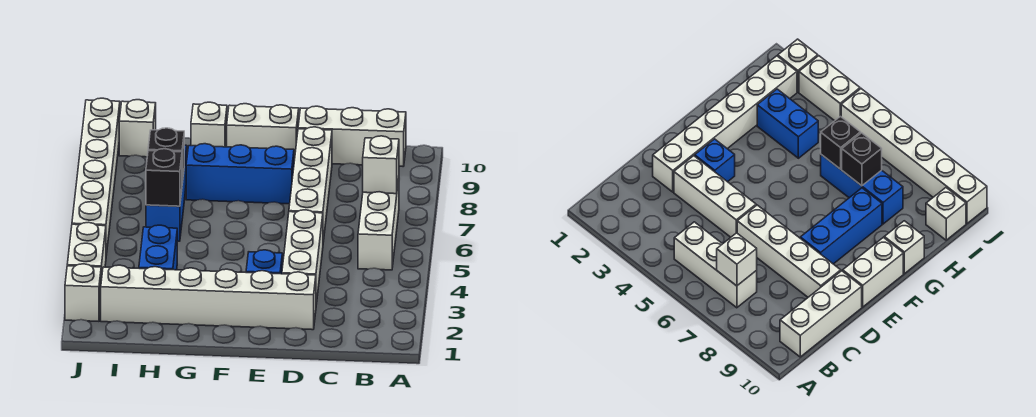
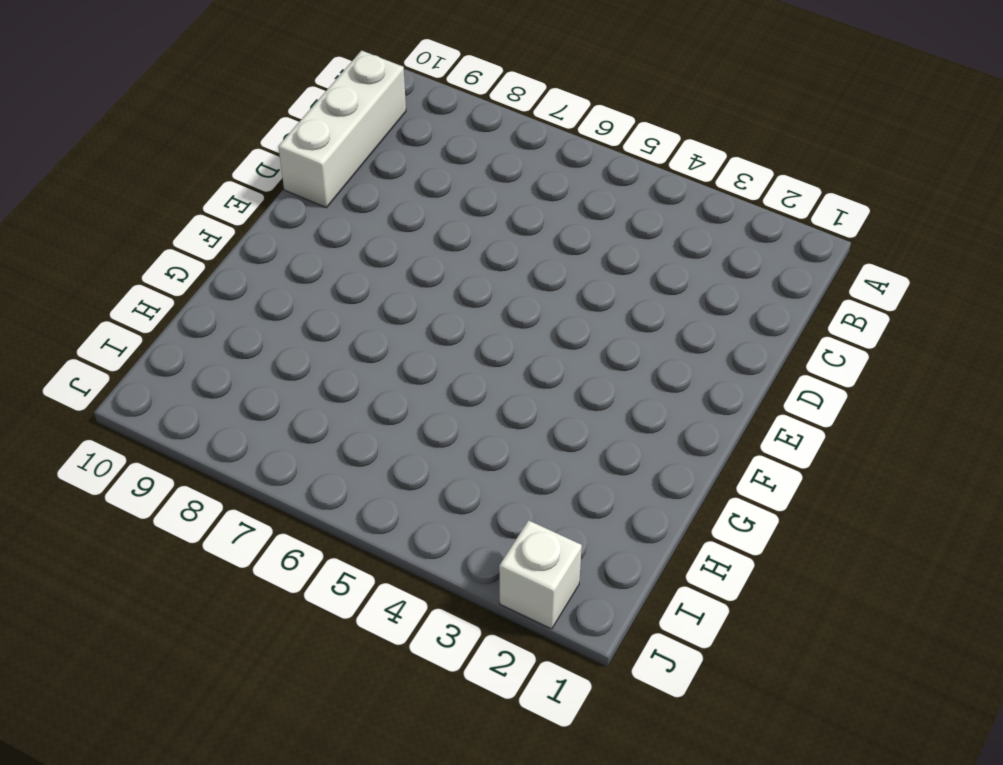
none -> white 1x3 brick [358,179,399,270]
none -> white 1x6 brick [101,265,316,330]
none -> white 1x3 brick [282,210,323,304]

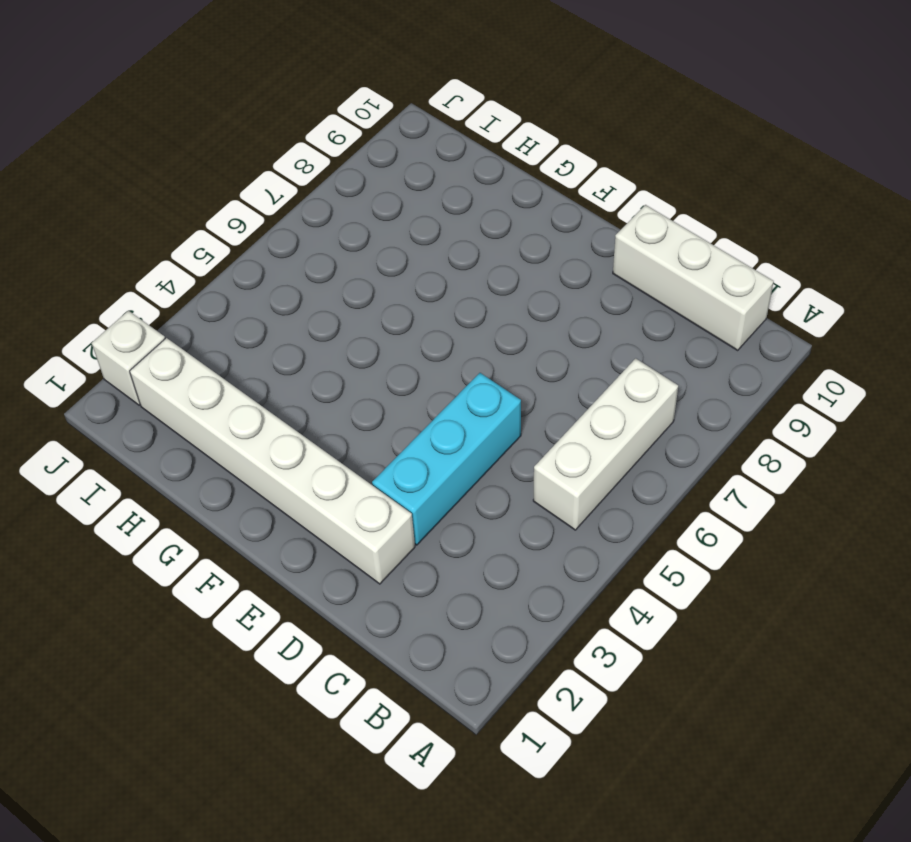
cyan 1x3 brick [372,373,521,545] -> white 1x3 brick [282,210,323,304]
none -> white 1x4 brick [289,127,332,242]
none -> blue 1x1 brick [246,250,282,274]
none -> blue 1x3 brick [186,144,294,204]

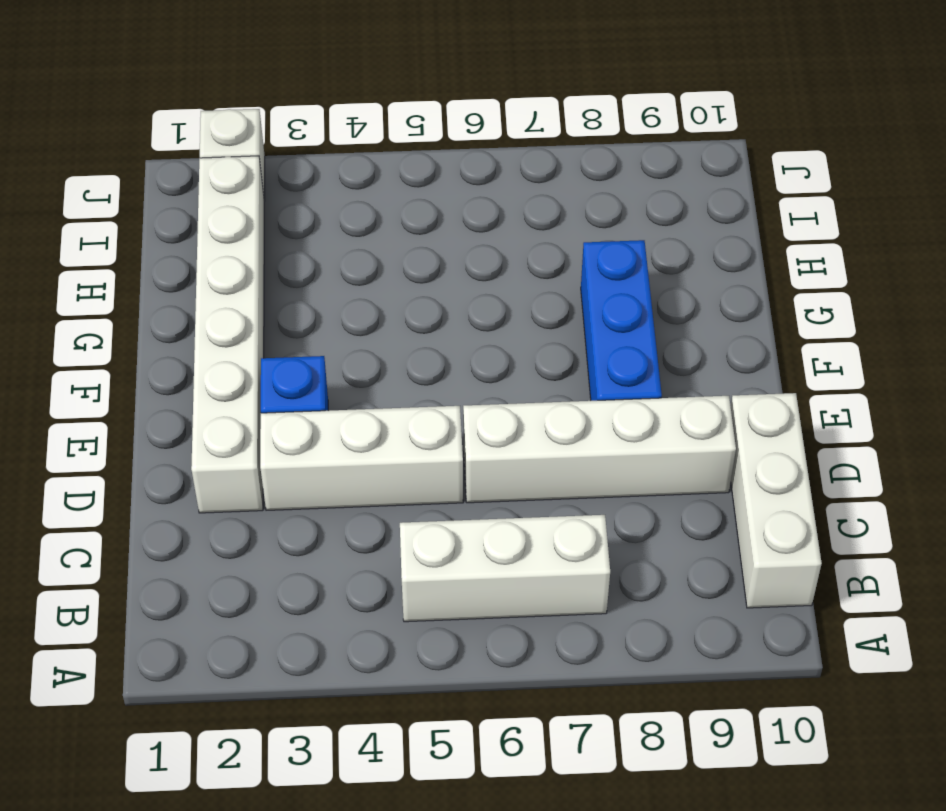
none -> white 1x2 brick [227,104,299,161]
none -> white 1x1 brick [191,102,227,147]
none -> blue 1x2 brick [139,225,177,270]

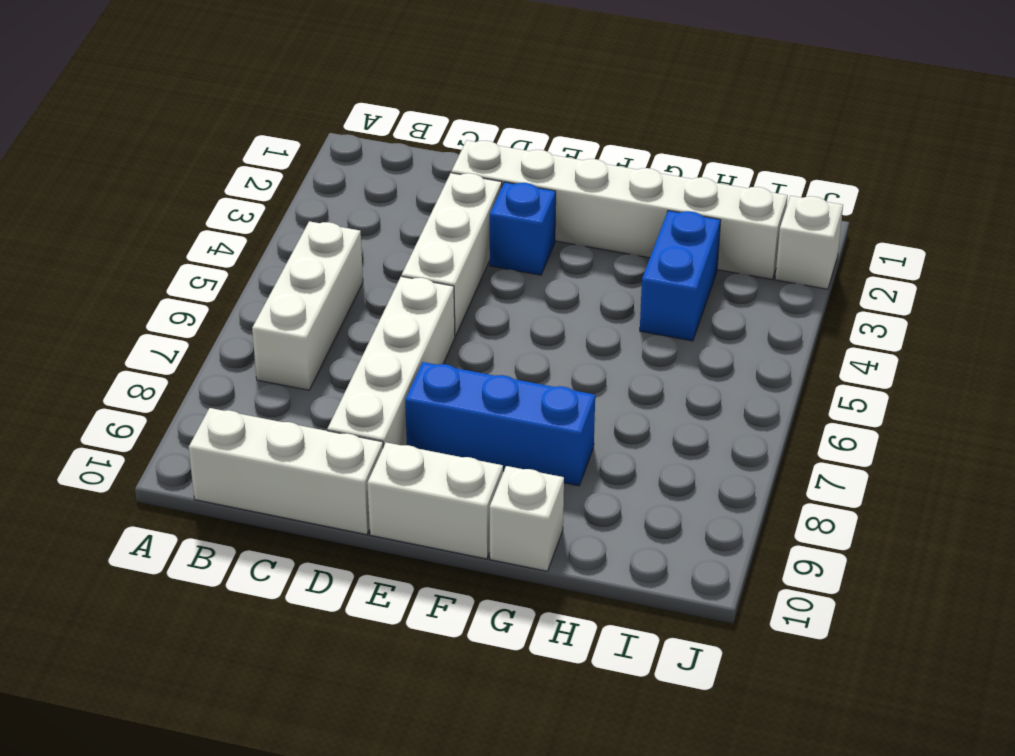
none -> blue 1x3 brick [146,145,187,241]
none -> white 1x1 brick [119,100,156,157]
none -> white 1x2 brick [67,222,106,280]

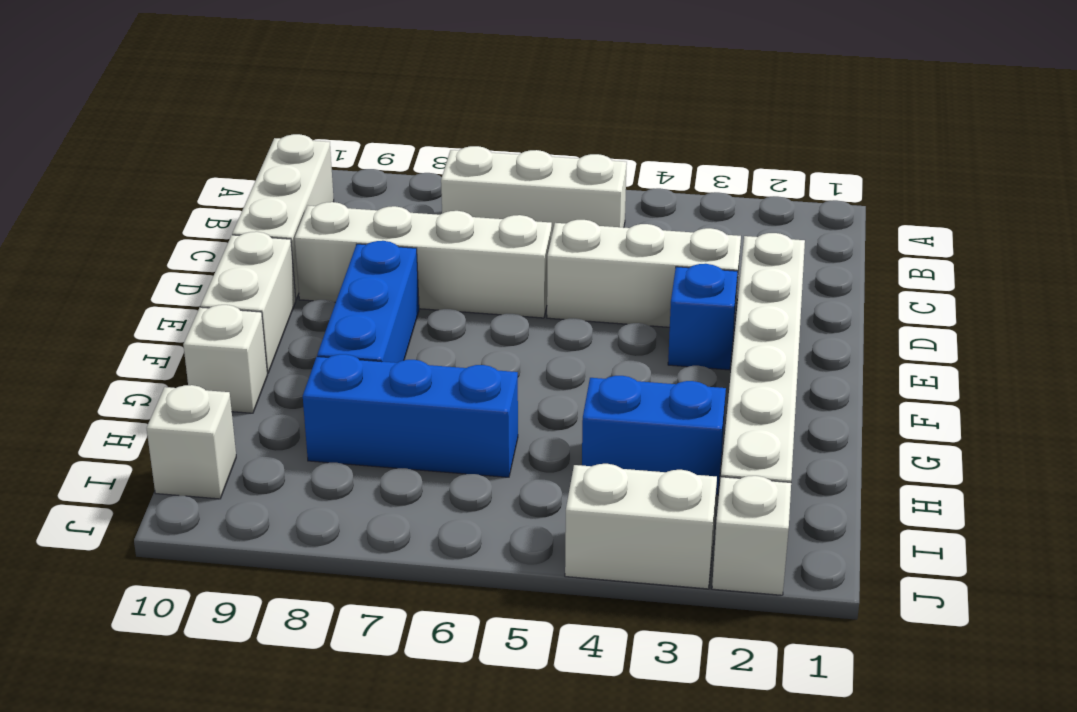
none -> white 1x6 brick [72,98,120,255]
none -> white 1x1 brick [363,136,399,194]
none -> black 1x1 brick [146,149,182,206]

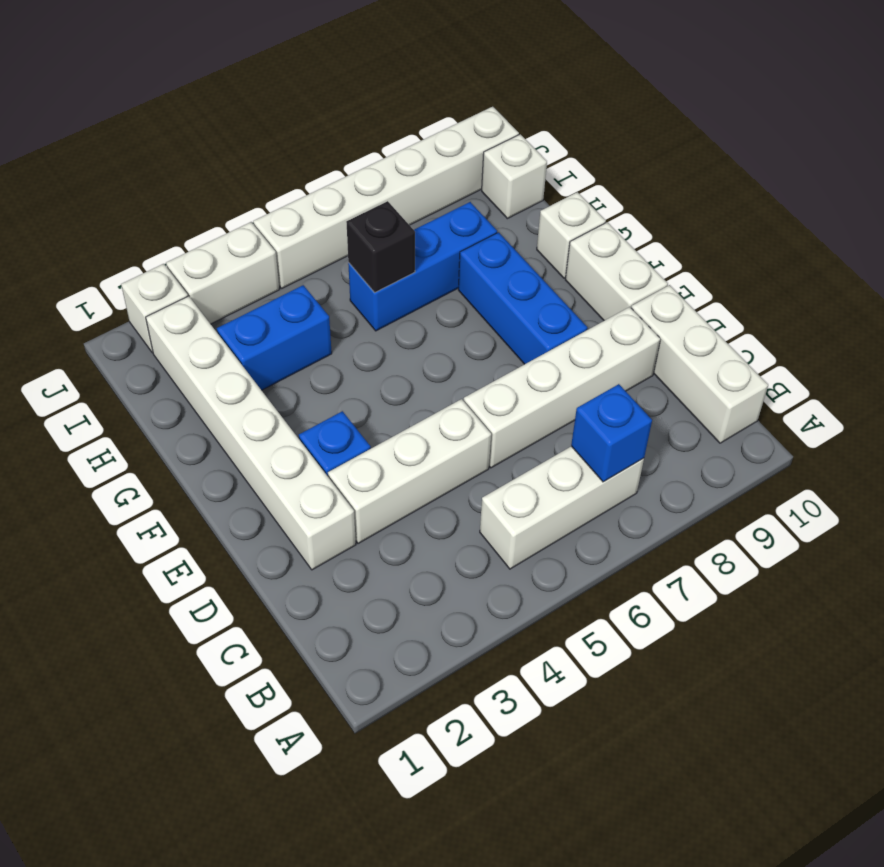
blue 1x1 brick [571,384,652,482] -> white 1x1 brick [363,136,399,194]
none -> black 1x1 brick [148,128,184,183]

